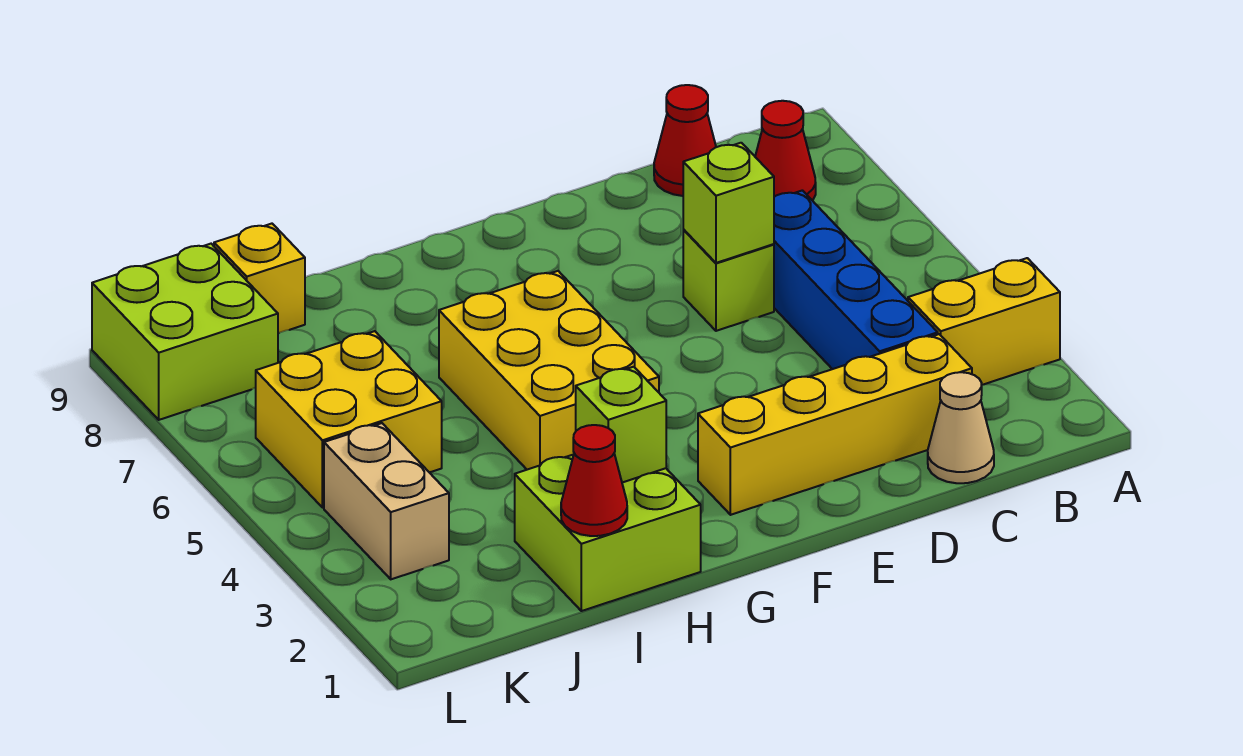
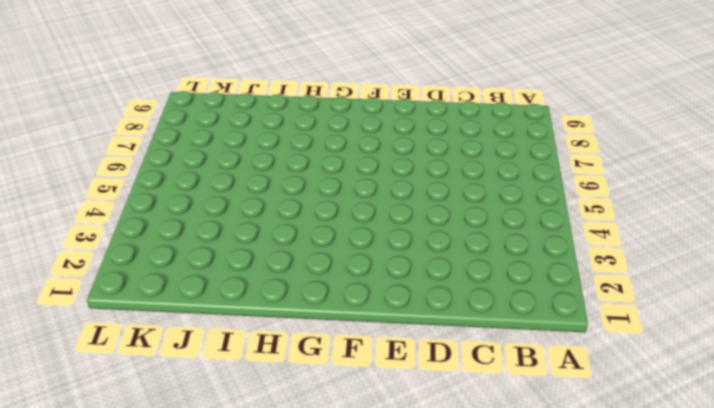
none -> yellow 1x2 brick [908,258,1060,385]
none -> red 1x1 cone [755,101,816,201]
none -> tan 1x1 cone [928,372,994,483]

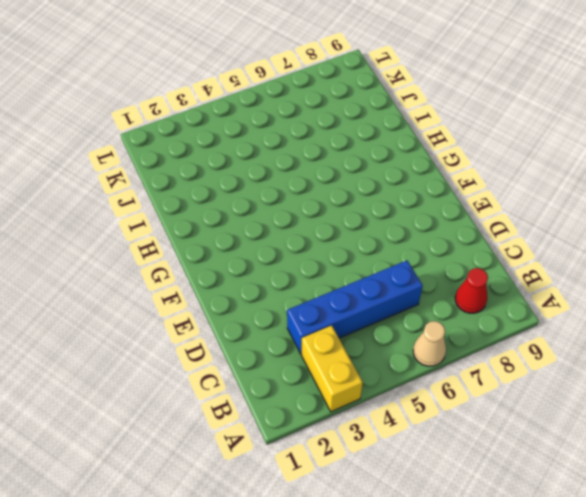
tan 1x1 cone [413,321,446,366] -> tan 1x1 cone moved to [928,372,994,483]
none -> yellow 1x4 brick [698,334,972,515]
none -> red 1x1 cone [654,85,716,196]
none -> lime 1x1 brick [683,230,774,331]

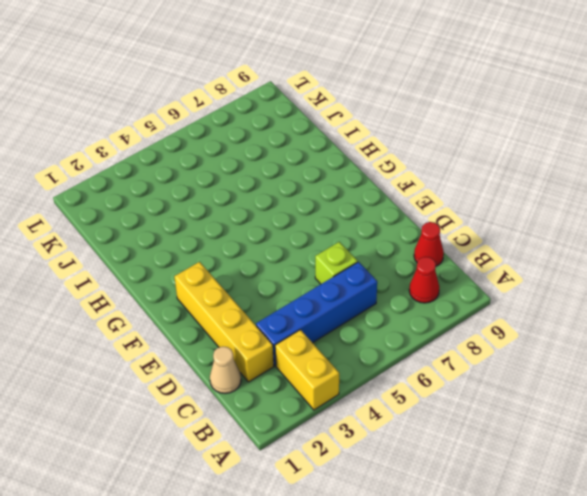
none -> yellow 2x3 brick [439,271,659,470]
none -> lime 2x2 brick [515,454,701,611]
none -> yellow 2x2 brick [256,331,442,508]

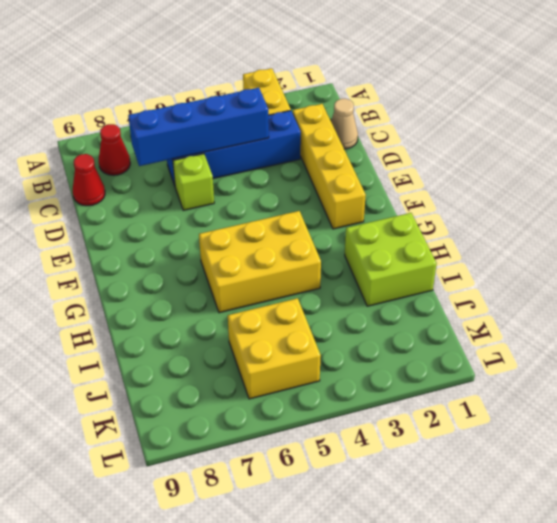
blue 1x4 brick [128,88,269,166] -> none
none -> yellow 1x1 brick [214,224,305,334]
none -> tan 1x2 brick [324,423,449,579]
none -> lime 2x2 brick [92,244,278,420]

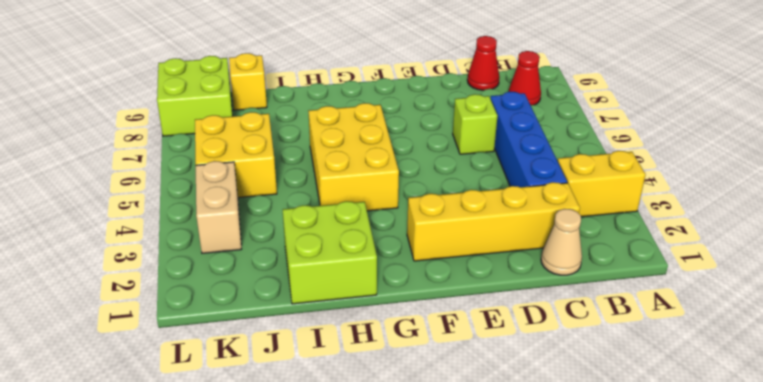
none -> lime 1x1 brick [683,143,774,263]
none -> lime 1x1 brick [576,367,666,483]
none -> red 1x1 cone [561,425,627,536]

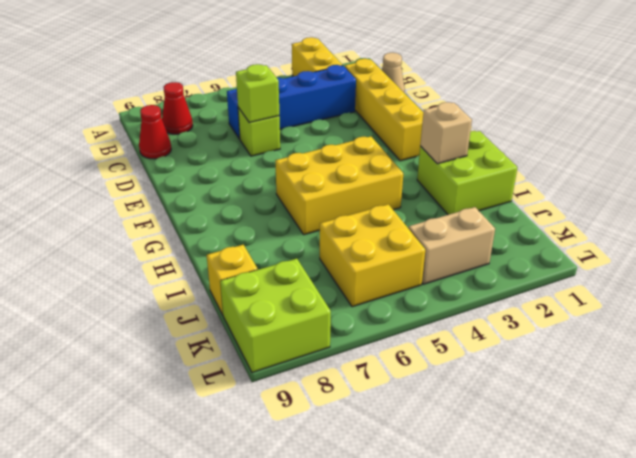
tan 1x1 brick [420,102,472,164] -> lime 1x1 brick [576,367,666,483]
none -> red 1x1 cone [561,425,627,536]

